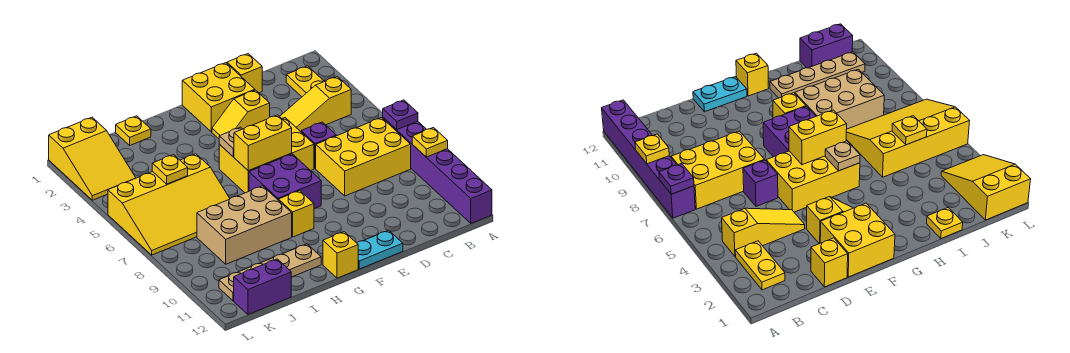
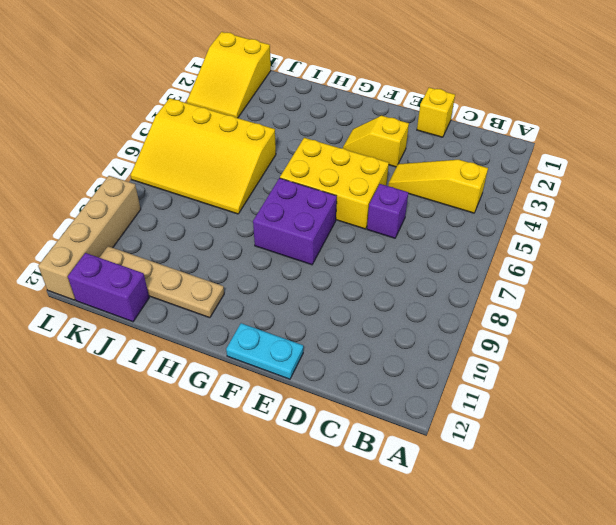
tan 1x4 brick [38,176,141,300] -> none
none -> purple 1x6 brick [383,118,492,223]
none -> yellow 1x2 plate [286,66,324,97]
none -> yellow 2x3 brick [316,118,411,196]

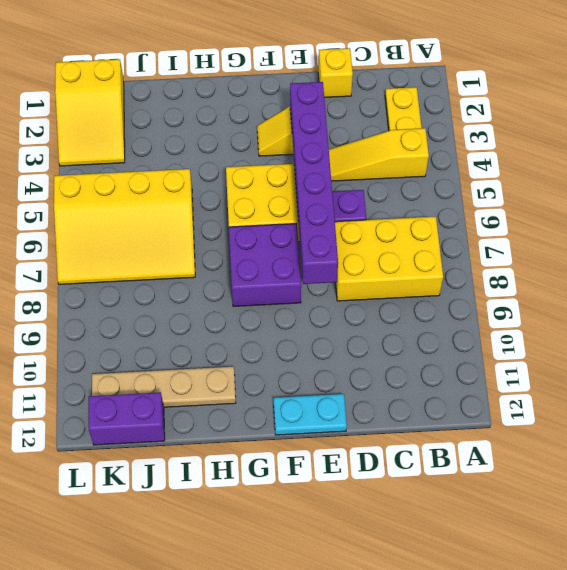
purple 1x6 brick [290,82,338,284] -> purple 1x6 brick moved to [383,118,492,223]
none -> yellow 2x2 brick [182,63,255,132]
none -> yellow 1x1 brick [279,191,314,237]
none -> yellow 1x1 brick [323,232,358,278]

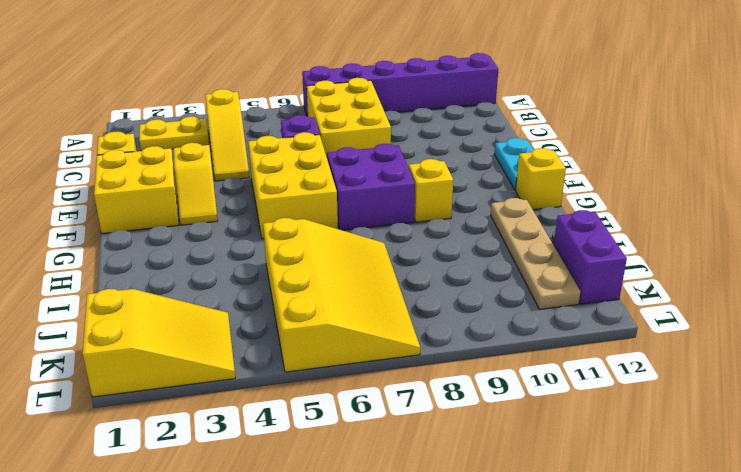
none -> tan 2x3 brick [197,186,292,264]
none -> yellow 1x1 plate [116,116,151,145]
none -> purple 1x1 plate [383,100,418,130]

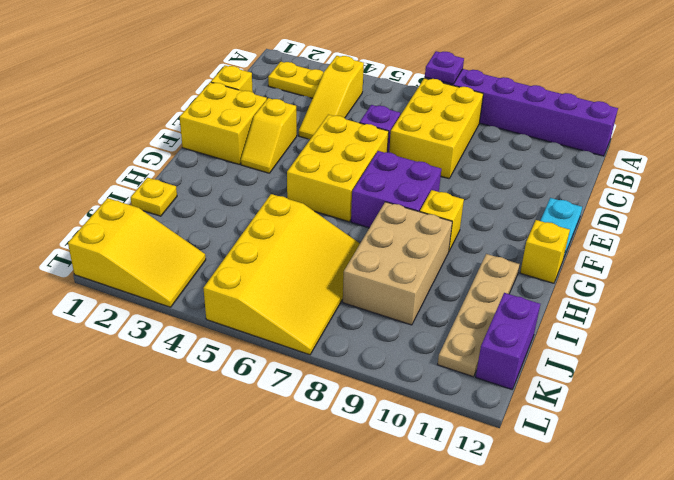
none -> yellow 1x1 plate [412,128,448,157]
none -> yellow 1x2 brick [234,115,292,171]
none -> tan 1x1 plate [219,127,242,157]

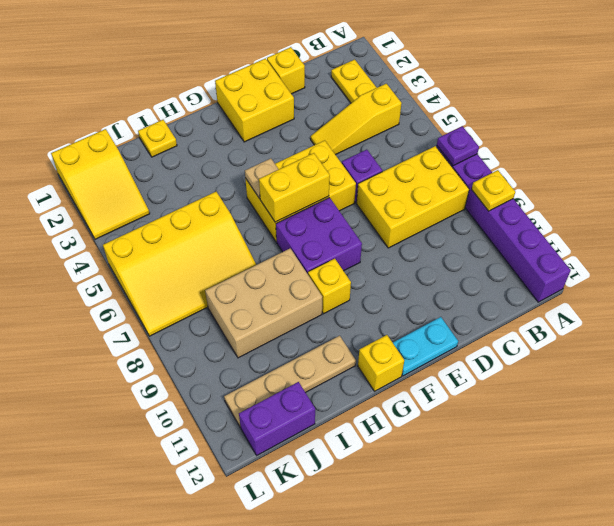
none -> yellow 1x2 slope [212,90,270,139]
none -> yellow 1x1 plate [152,155,188,184]

